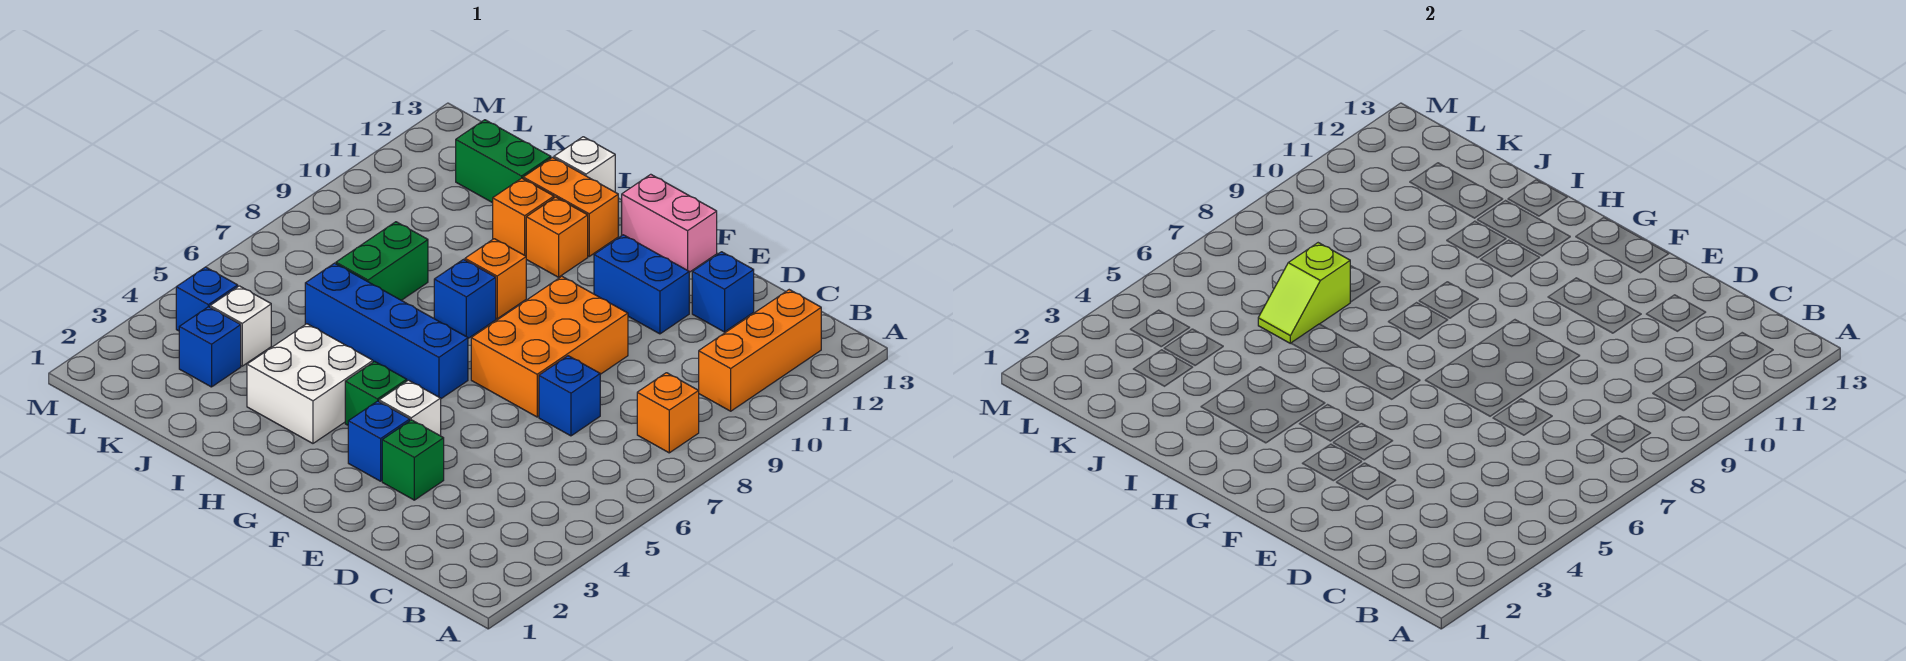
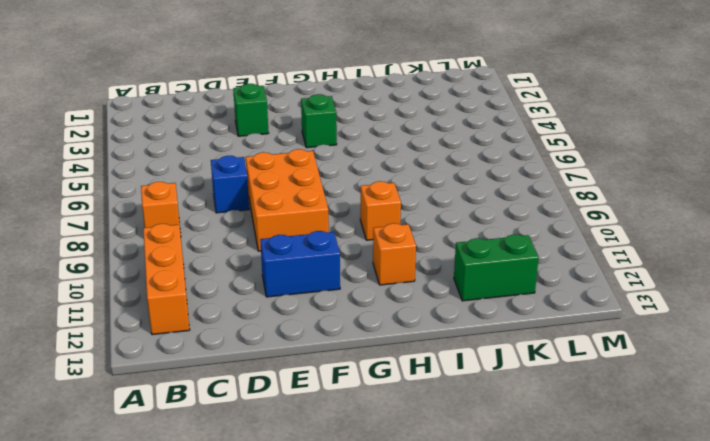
none -> blue 1x1 brick [692,252,754,332]
none -> blue 1x1 brick [348,401,410,481]
none -> white 1x1 brick [379,380,441,436]

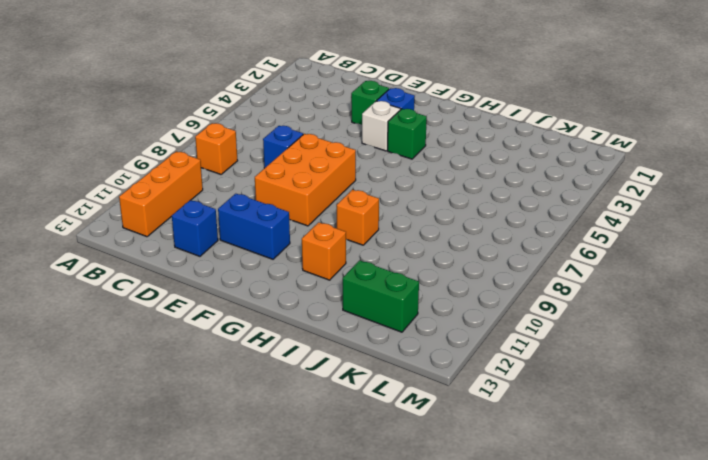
none -> pink 1x2 brick [622,174,717,272]
none -> blue 1x4 brick [305,263,468,399]
none -> white 2x2 brick [247,324,373,443]

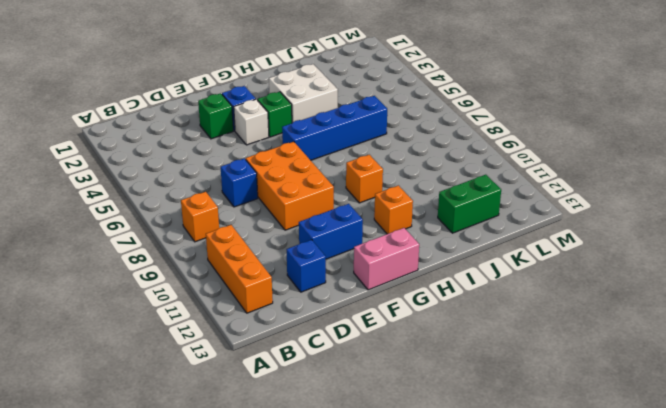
none -> blue 1x1 brick [434,259,496,338]
none -> orange 1x2 brick [523,158,618,256]
none -> orange 1x1 brick [493,178,554,256]

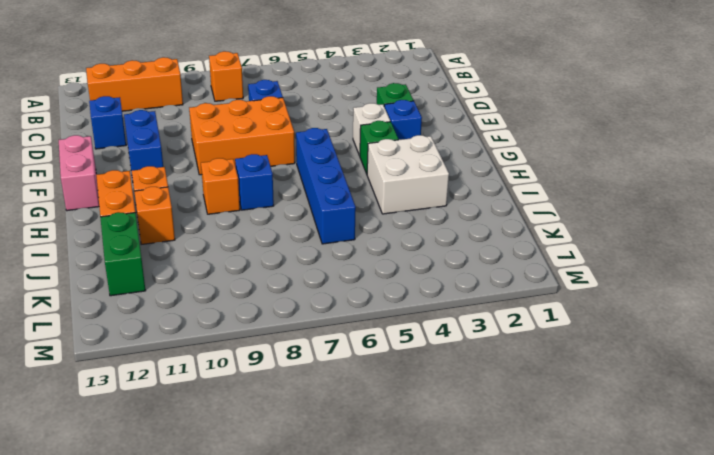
none -> white 1x1 brick [554,137,615,192]
none -> green 1x2 brick [336,222,428,300]
none -> blue 1x1 brick [179,307,241,387]

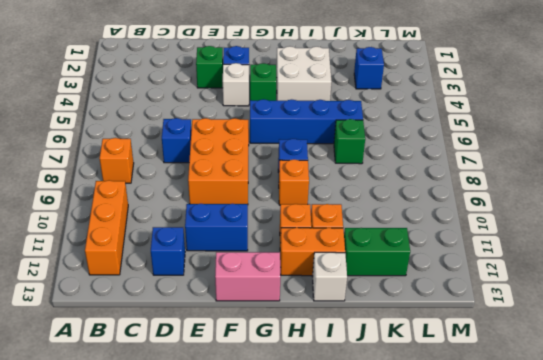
green 1x1 brick [334,119,365,164] -> green 1x2 brick [336,222,428,300]
none -> white 1x1 brick [210,286,271,366]
none -> blue 1x1 brick [176,267,238,331]
none -> lime 1x2 slope [1258,243,1350,343]

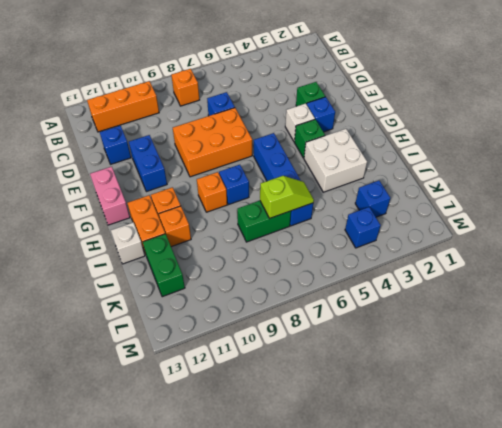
none -> white 1x1 brick [210,286,271,366]

